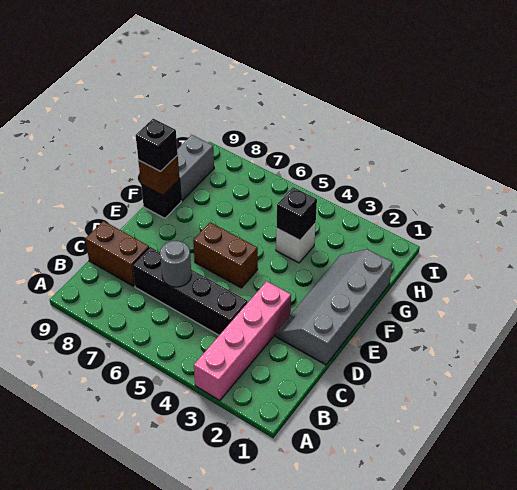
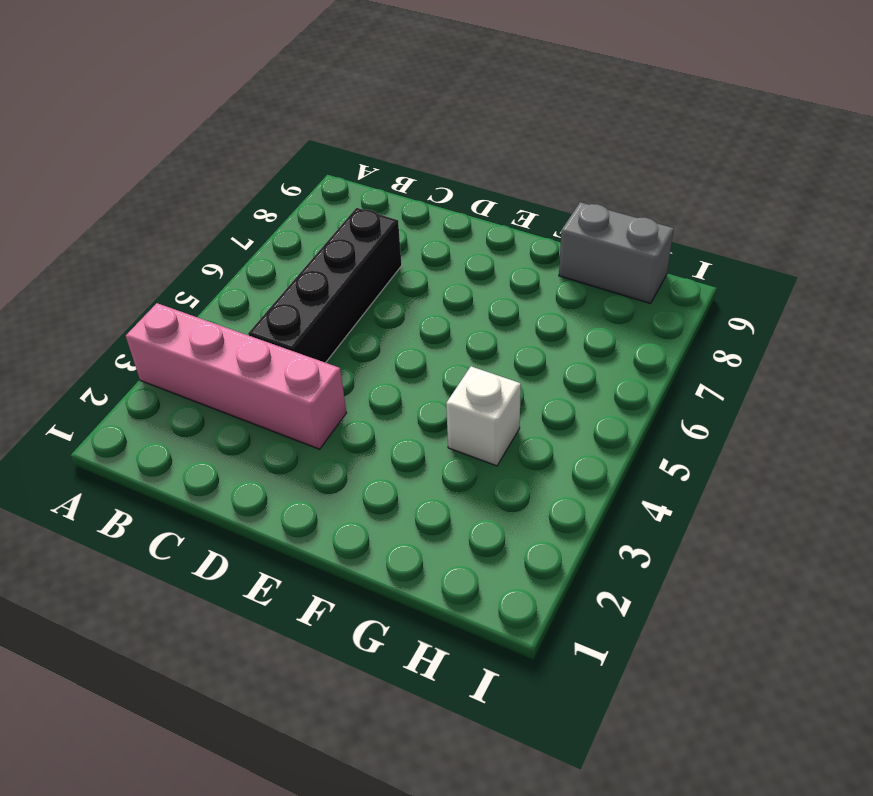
none -> brown 1x2 brick [85,221,149,286]
none -> grey 2x4 slope [275,249,392,365]
none -> brown 1x2 brick [193,222,258,288]

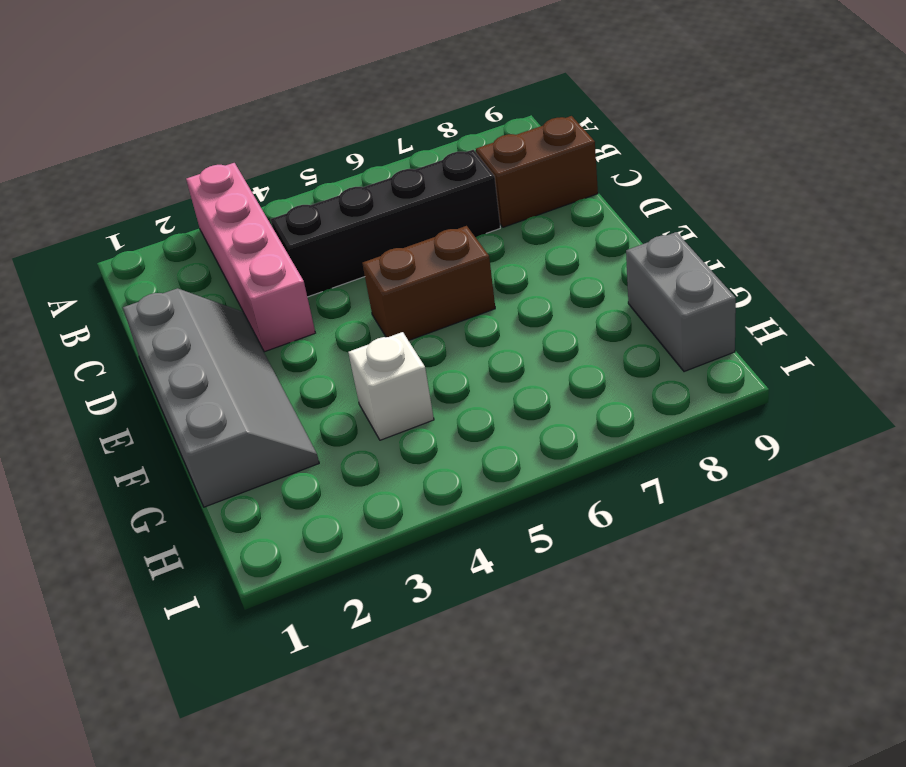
none -> black 1x1 brick [141,179,181,218]
none -> grey 1x1 round brick [160,241,191,287]
none -> brown 1x1 brick [138,155,179,195]

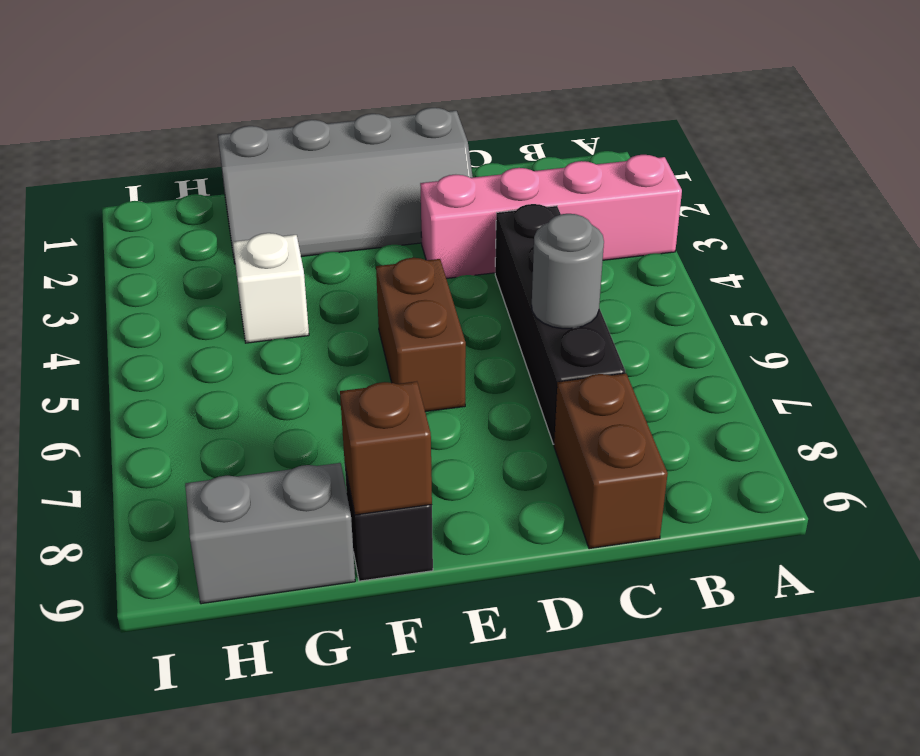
none -> black 1x1 brick [277,187,317,240]
none -> black 1x1 brick [136,119,178,171]

